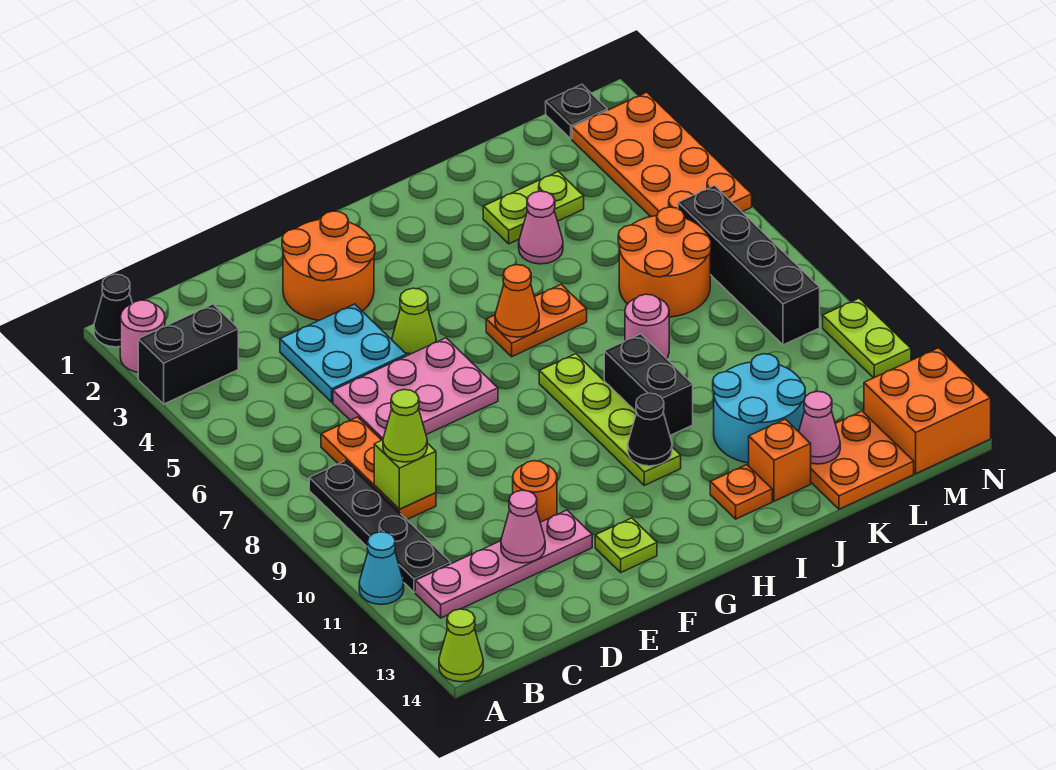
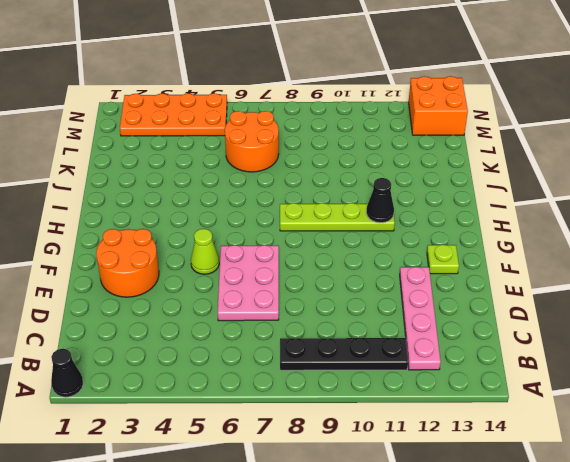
none -> pink 1x1 round brick [120,300,165,372]
none -> black 1x2 brick [138,304,238,404]
none -> cyan 1x1 cone [359,532,404,604]
none -> lime 1x1 cone [439,609,483,682]

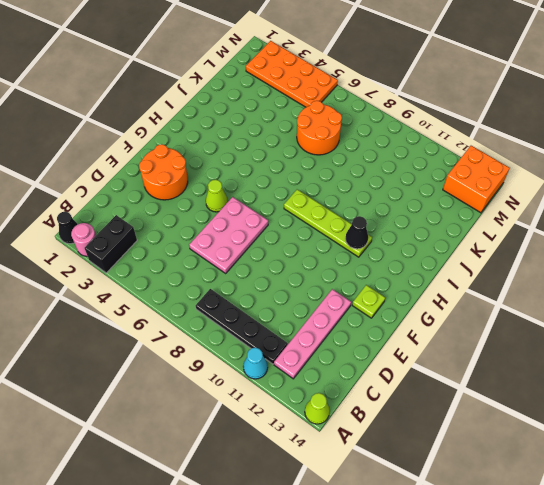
none -> orange 1x3 plate [321,417,436,519]
none -> cyan 2x2 plate [280,304,407,402]
none -> orange 1x1 round brick [513,461,557,522]
none -> orange 1x2 plate [486,284,587,357]

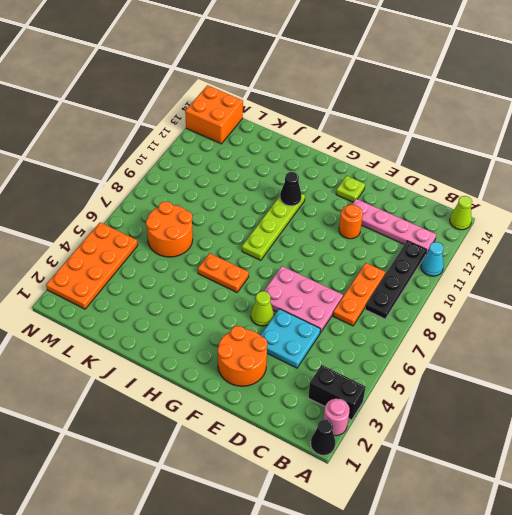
none -> black 1x2 brick [604,334,693,435]
none -> orange 1x1 plate [710,465,772,519]
none -> lime 1x2 plate [483,171,584,244]
none -> pink 1x1 cone [519,191,563,264]

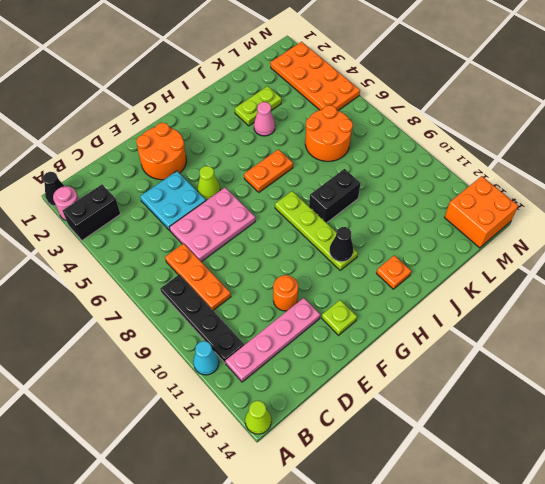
black 1x2 brick [309,169,361,223] -> black 1x2 brick turned to [604,334,693,435]
none -> pink 1x1 round brick [625,294,669,359]
none -> cyan 2x2 round brick [713,354,805,463]
none -> orange 1x1 brick [749,419,811,501]
none -> orange 2x2 plate [811,411,914,509]

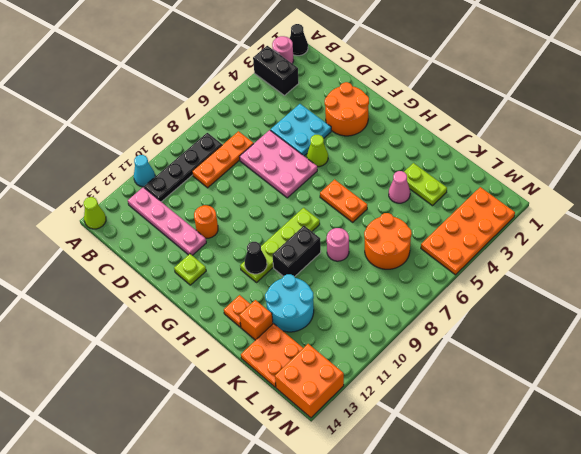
none -> black 1x1 plate [546,84,607,139]
none -> black 1x4 brick [678,185,820,345]
none -> lime 1x2 plate [823,298,911,378]
none -> lime 1x1 brick [374,440,436,509]

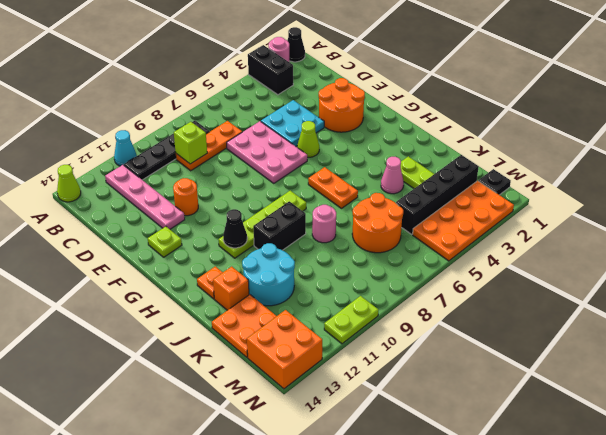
black 1x4 brick [396,155,479,234] -> black 1x4 brick moved to [678,185,820,345]
none -> pink 1x1 cone [501,490,545,563]
none -> orange 1x1 cone [495,265,539,337]
none -> pink 1x1 cone [799,392,840,464]
none -> lime 1x1 cone [383,390,427,462]

